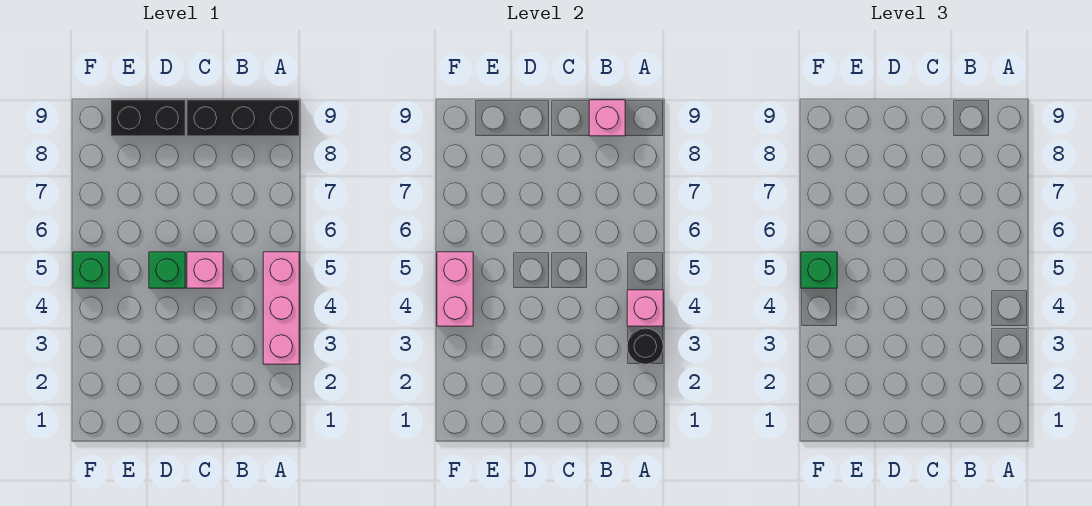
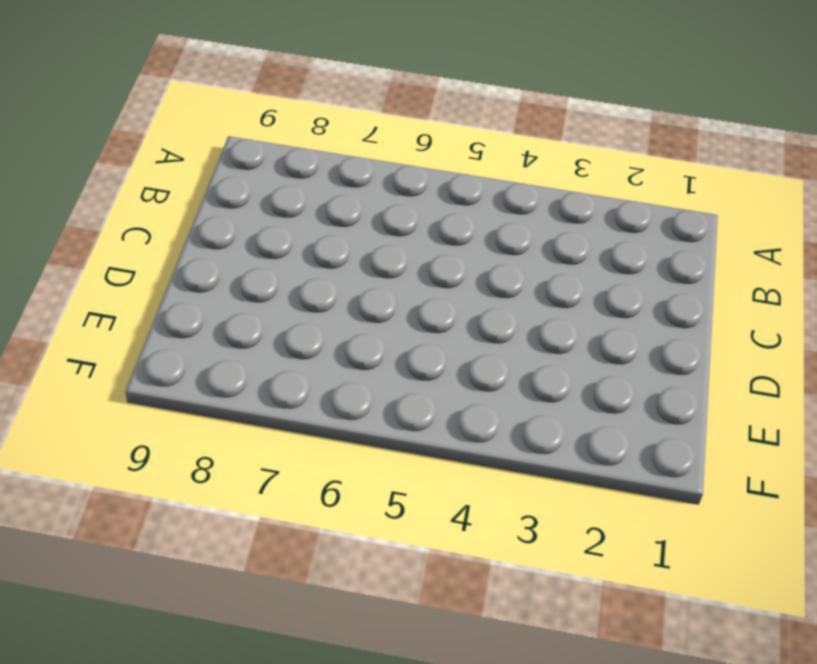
none -> pink 1x3 brick [263,252,299,364]
none -> black 1x3 brick [187,100,299,136]

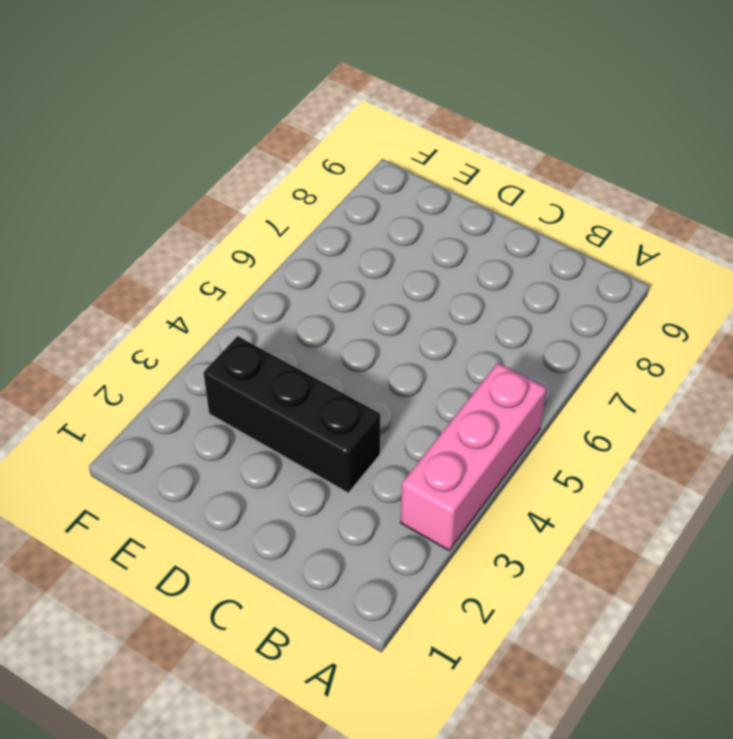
black 1x3 brick [203,336,380,493] -> black 1x3 brick moved to [187,100,299,136]
none -> pink 1x1 brick [187,252,223,288]
none -> green 1x1 brick [149,252,185,288]

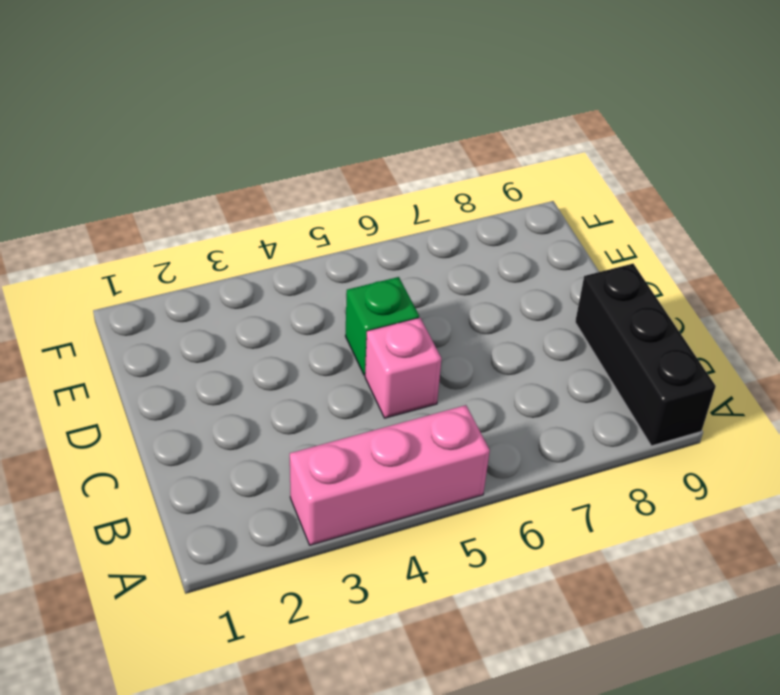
none -> black 1x2 brick [111,100,185,136]
none -> green 1x1 brick [73,252,109,288]

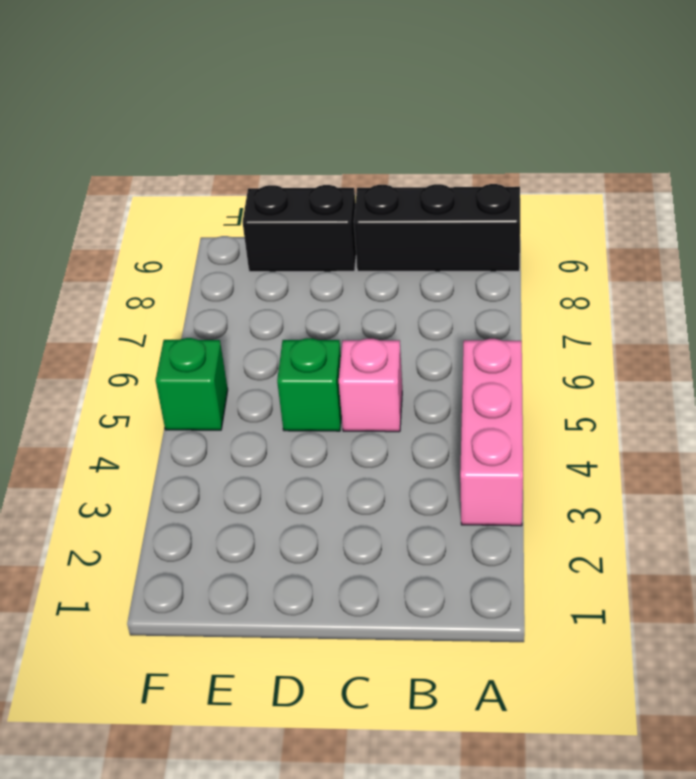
none -> black 1x1 round brick [627,328,663,364]
none -> pink 1x1 brick [627,290,663,326]

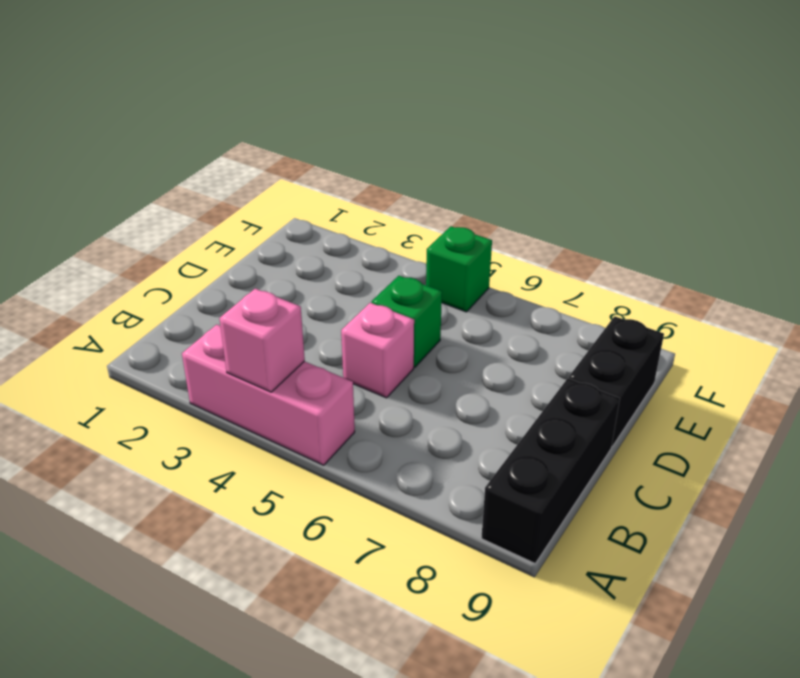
none -> black 1x1 round brick [627,328,663,364]
none -> pink 1x1 brick [589,100,625,136]

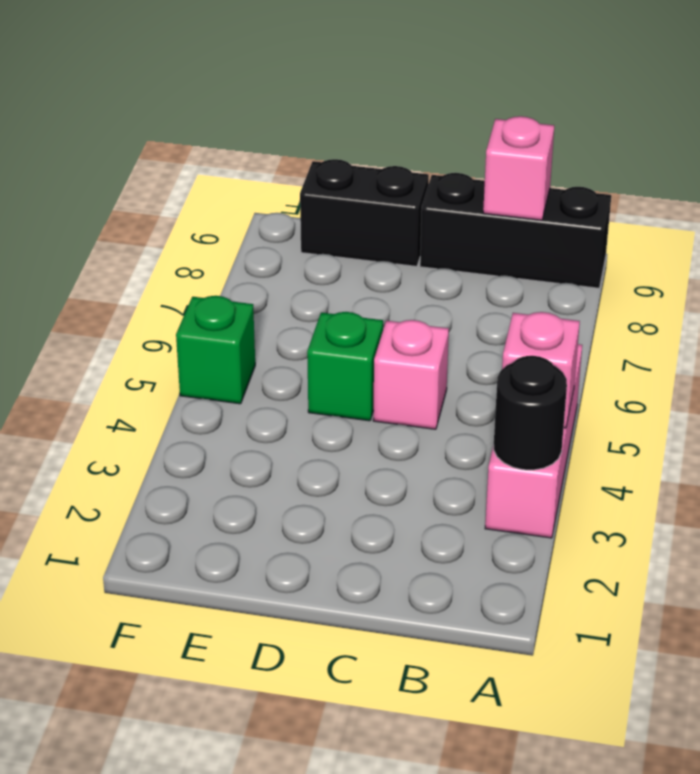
none -> pink 1x2 brick [437,252,473,326]
none -> green 1x1 brick [801,252,837,288]

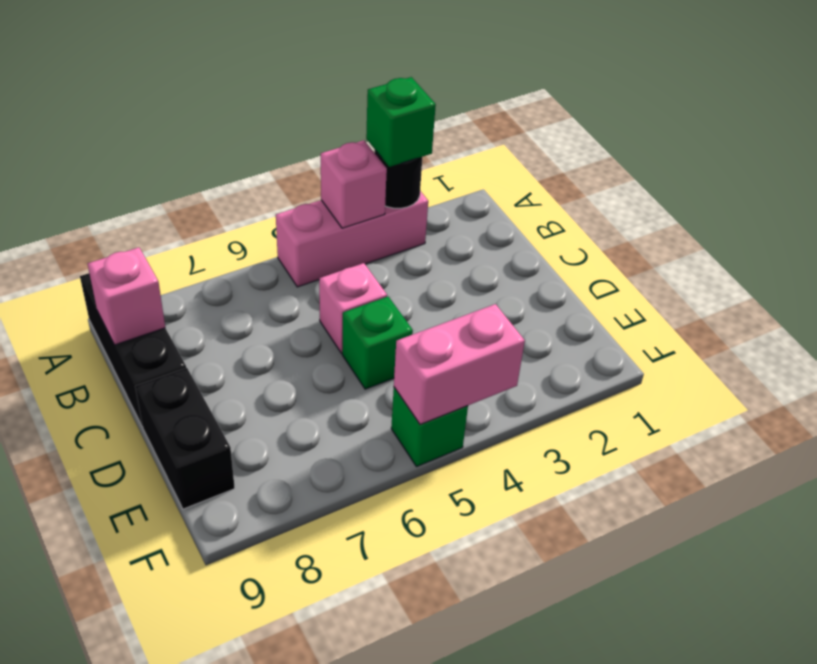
green 1x1 brick [366,77,436,167] -> green 1x1 brick moved to [801,252,837,288]

